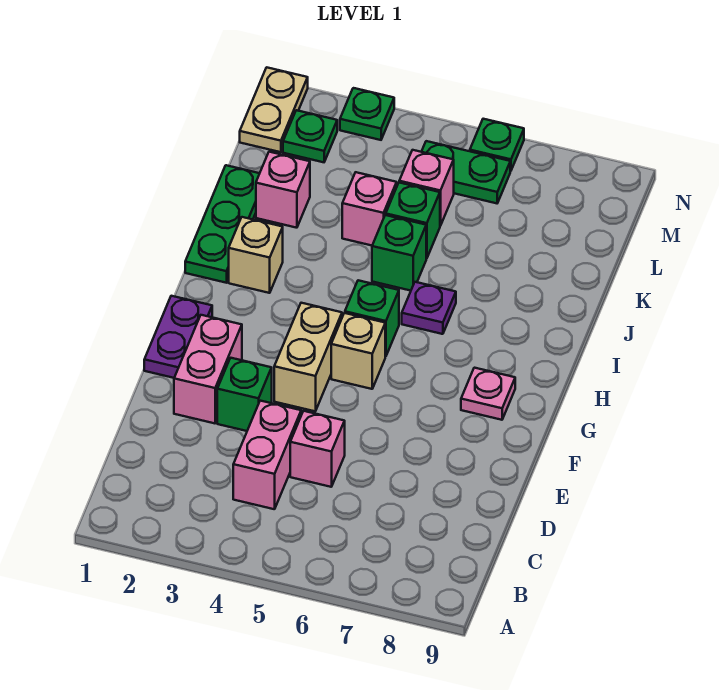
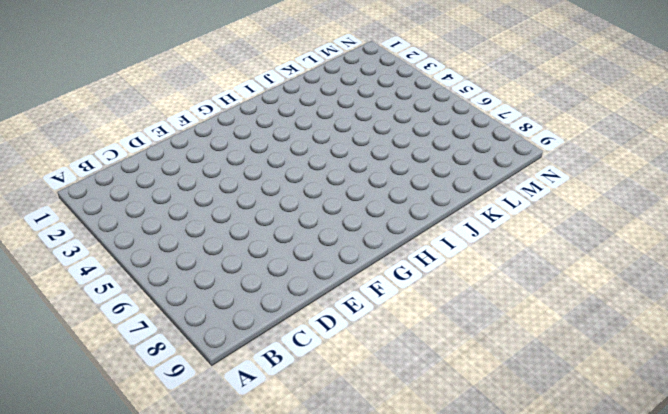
none -> pink 1x2 brick [233,401,301,509]
none -> pink 1x1 brick [290,411,345,487]
none -> pink 1x2 brick [174,315,242,423]

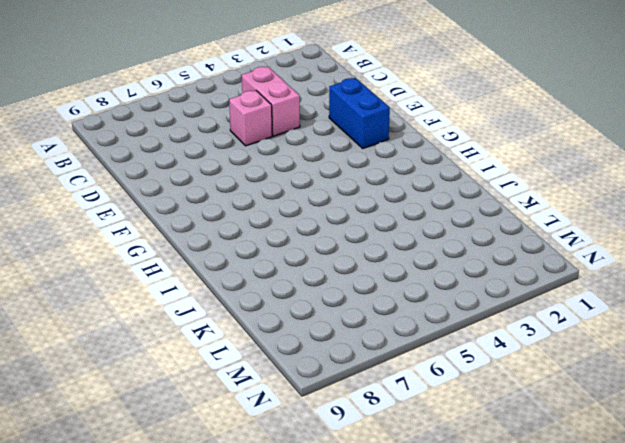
blue 1x2 brick [329,78,390,148] -> pink 1x2 brick [174,315,242,423]
none -> green 1x1 brick [217,358,272,431]
none -> purple 1x2 plate [144,296,212,378]
none -> tan 1x2 brick [274,303,342,411]

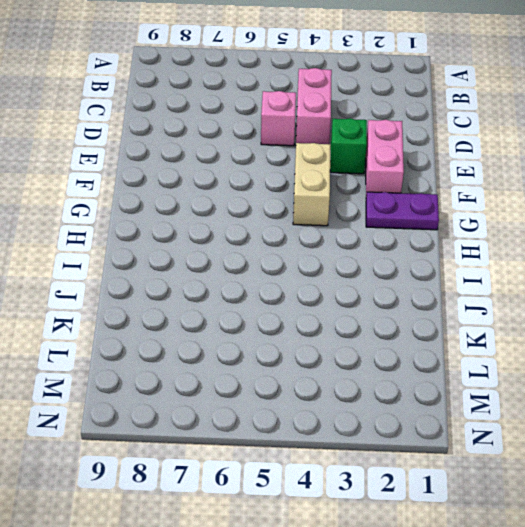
purple 1x2 plate [366,192,439,230] -> purple 1x2 plate turned to [144,296,212,378]
none -> tan 1x1 brick [331,313,385,389]
none -> pink 1x1 plate [461,368,515,420]
none -> green 1x1 brick [345,280,399,356]

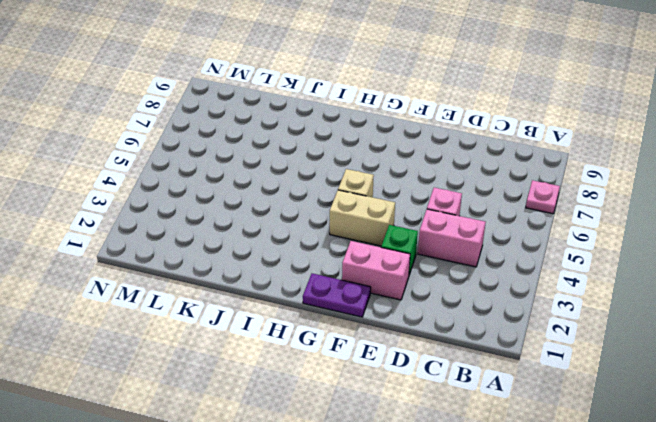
pink 1x1 plate [526,180,560,214] -> pink 1x1 plate moved to [461,368,515,420]
none -> green 1x1 brick [345,280,399,356]
none -> green 1x3 plate [185,165,260,283]
none -> tan 1x1 brick [229,217,283,293]

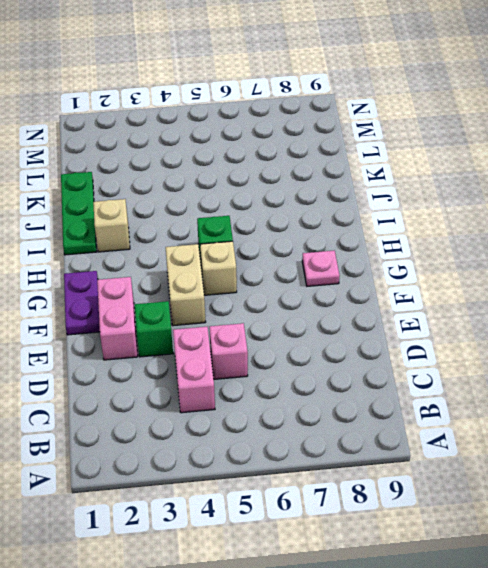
none -> purple 1x1 plate [402,282,456,334]
none -> green 1x1 brick [372,215,426,291]
none -> pink 1x1 brick [256,152,310,228]

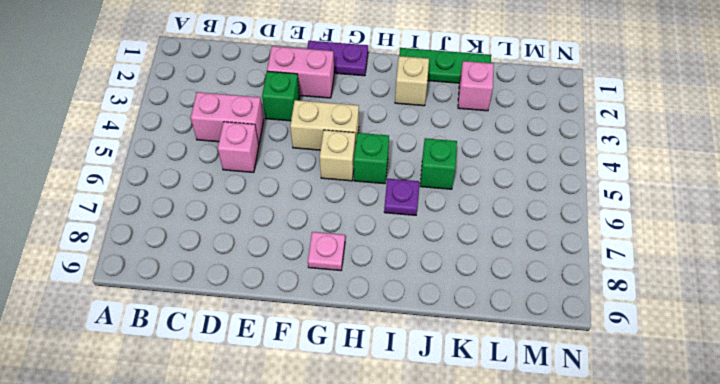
none -> pink 1x1 brick [342,172,397,246]
none -> green 1x1 brick [386,183,440,259]
none -> pink 1x1 brick [399,150,454,226]

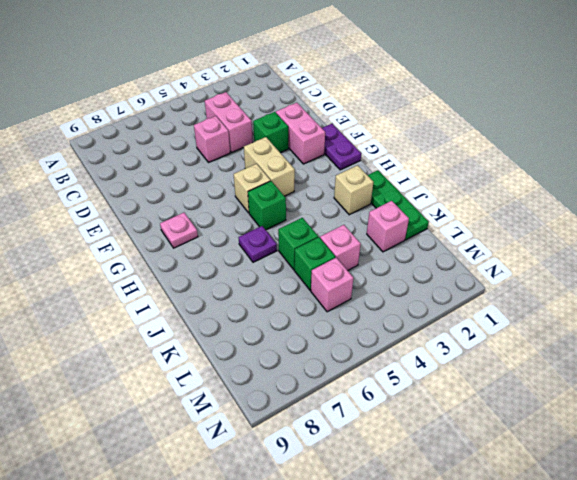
none -> tan 1x2 plate [240,67,308,152]
none -> green 1x1 plate [283,110,337,162]
none -> green 1x2 plate [422,141,510,203]

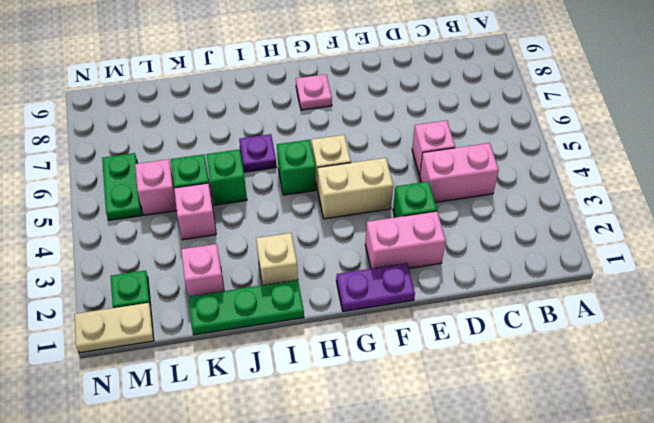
none -> green 1x1 plate [340,88,394,140]
none -> green 1x1 plate [470,119,524,171]

